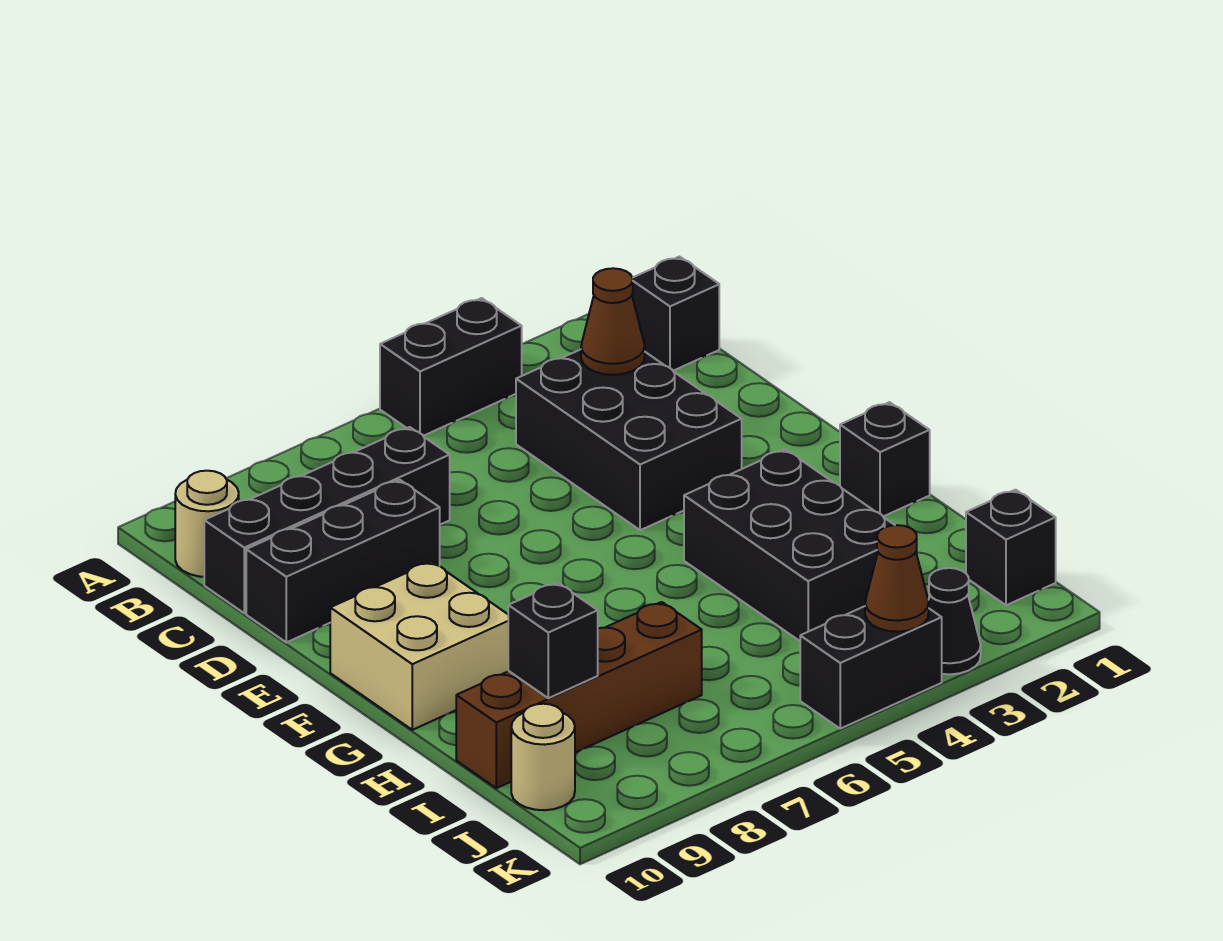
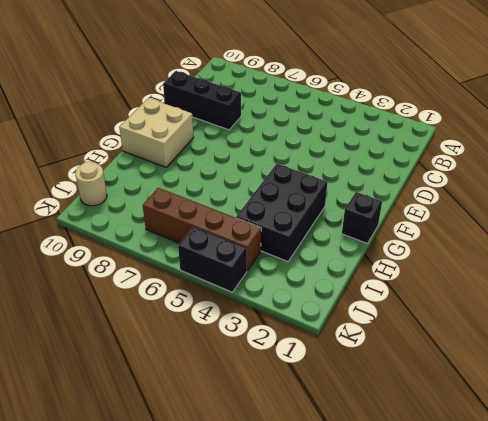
brown 1x4 brick [143,188,261,271] -> brown 1x4 brick moved to [456,602,702,788]
none -> black 1x2 brick [380,298,522,436]
none -> black 1x1 brick [632,257,719,371]
none -> tan 1x1 round brick [175,471,239,577]

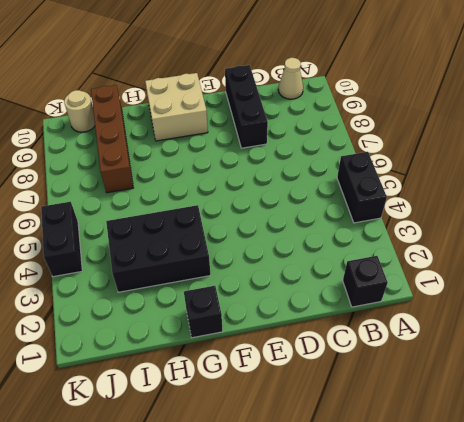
tan 1x1 cone [278,58,303,99] -> tan 1x1 round brick [175,471,239,577]
none -> black 2x3 brick [516,349,742,530]
none -> black 1x4 brick [204,427,450,613]
none -> black 1x1 brick [966,490,1056,605]

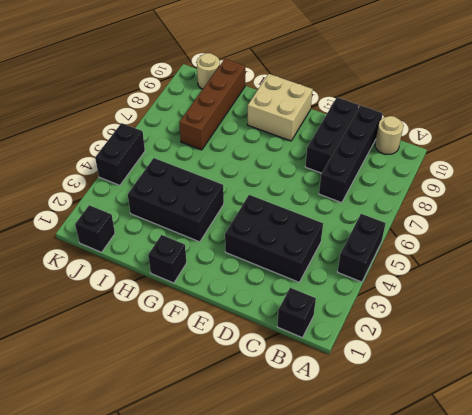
none -> black 1x1 cone [928,568,981,674]
none -> brown 1x1 cone [581,268,645,375]
none -> black 1x1 brick [508,583,598,698]

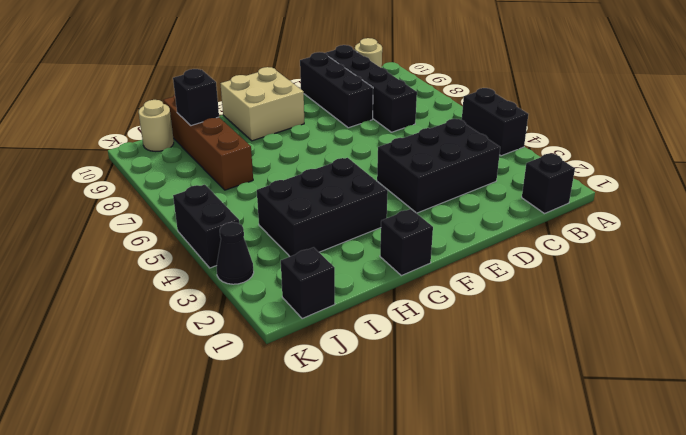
none -> brown 1x1 cone [581,268,645,375]
none -> brown 1x1 cone [865,525,929,632]

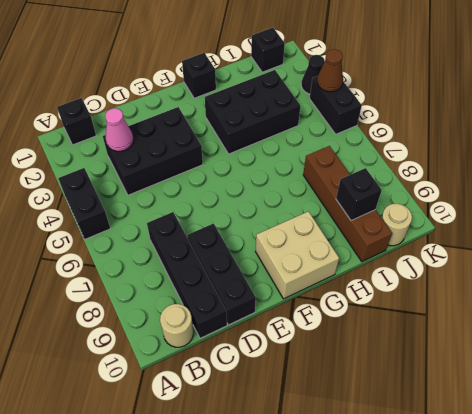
pink 1x1 cone [105,108,133,151] -> brown 1x1 cone [581,268,645,375]

